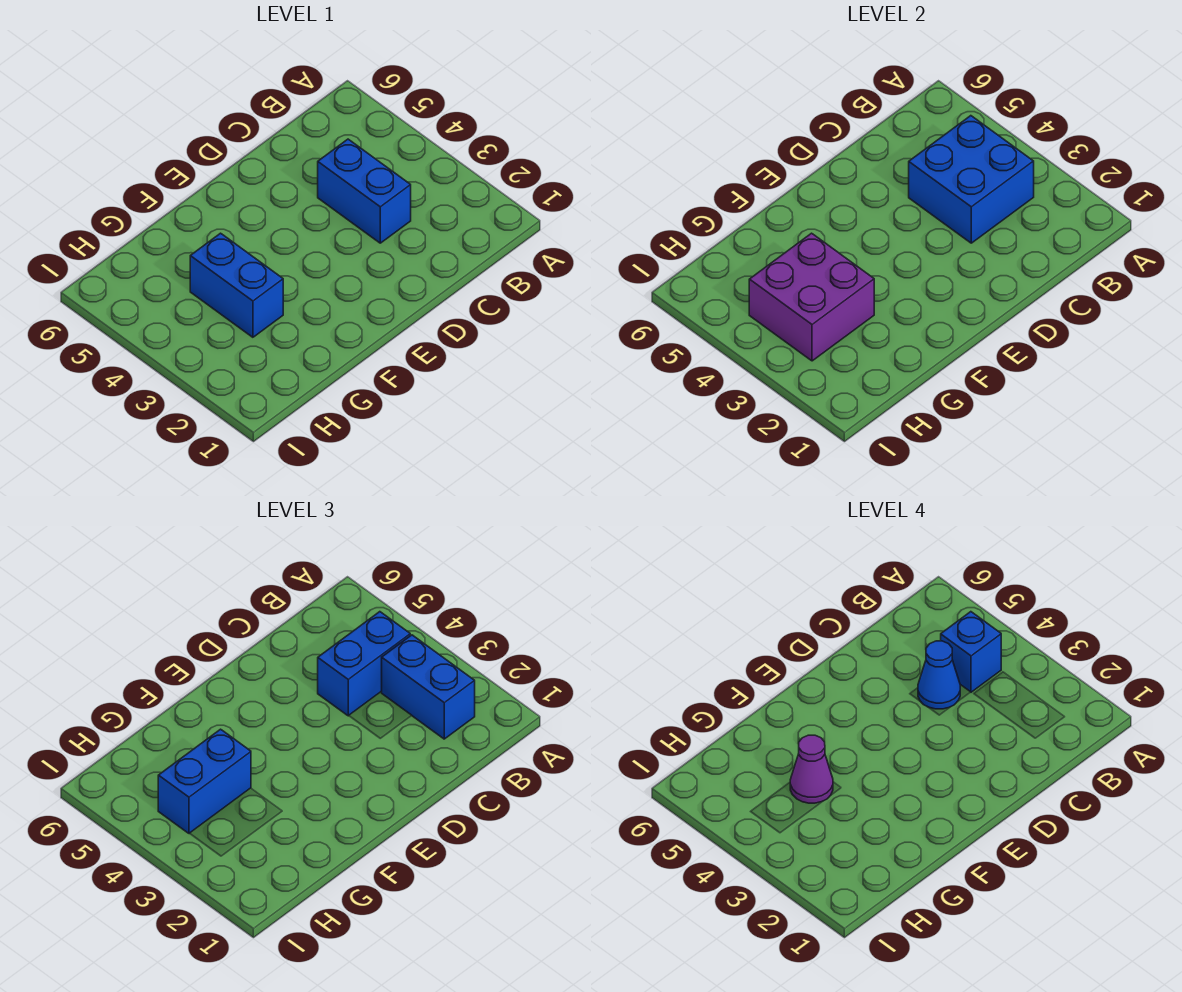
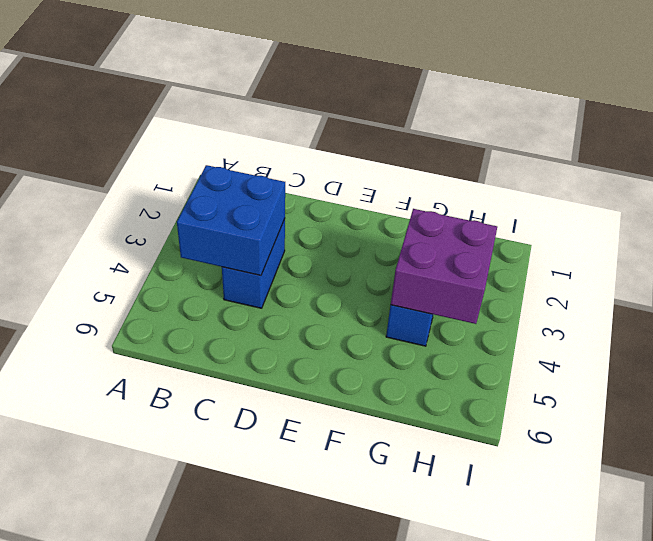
none -> blue 1x2 brick [382,635,475,739]
none -> blue 1x2 brick [318,612,410,716]

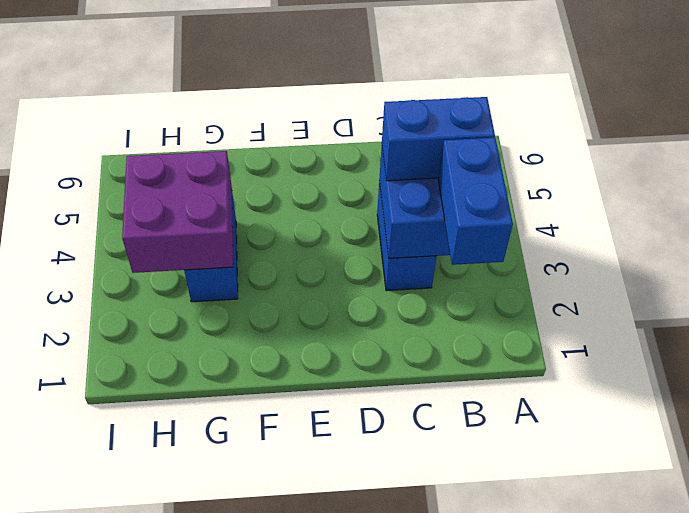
none -> blue 1x2 brick [158,729,251,833]
none -> blue 1x1 brick [941,612,1001,692]

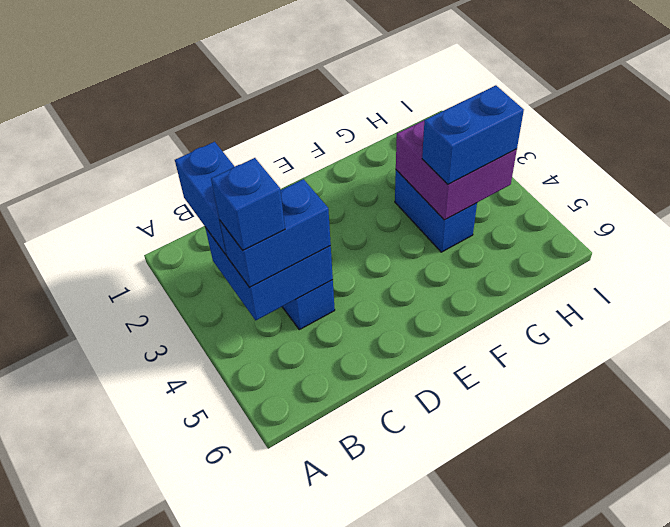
none -> blue 1x1 cone [918,641,960,709]
none -> purple 1x1 cone [790,735,833,803]

